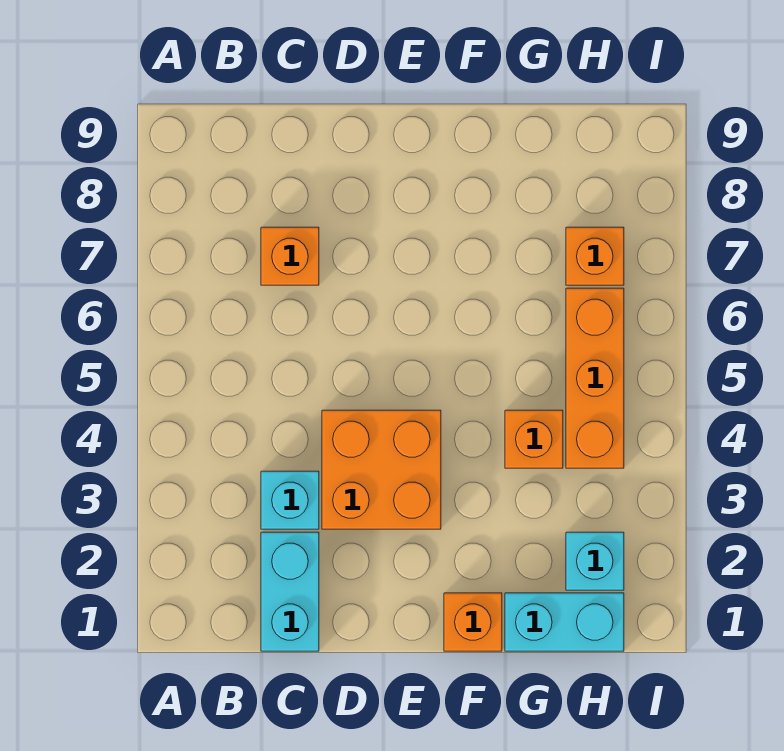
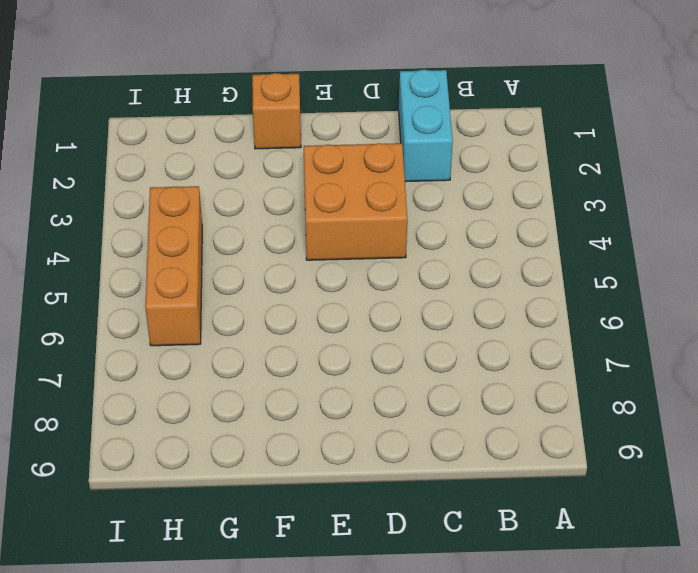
none -> cyan 1x1 brick [261,471,319,529]
none -> orange 1x1 brick [261,227,319,285]

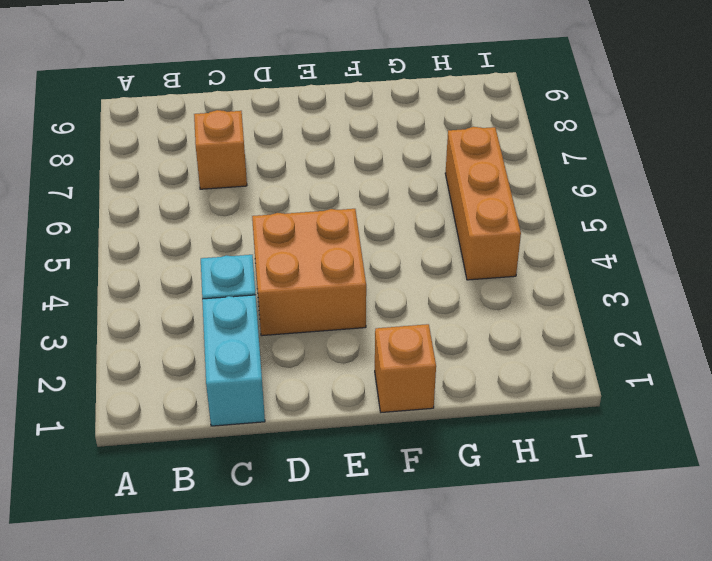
none -> cyan 1x2 brick [505,593,624,651]
none -> orange 1x1 brick [505,410,563,468]

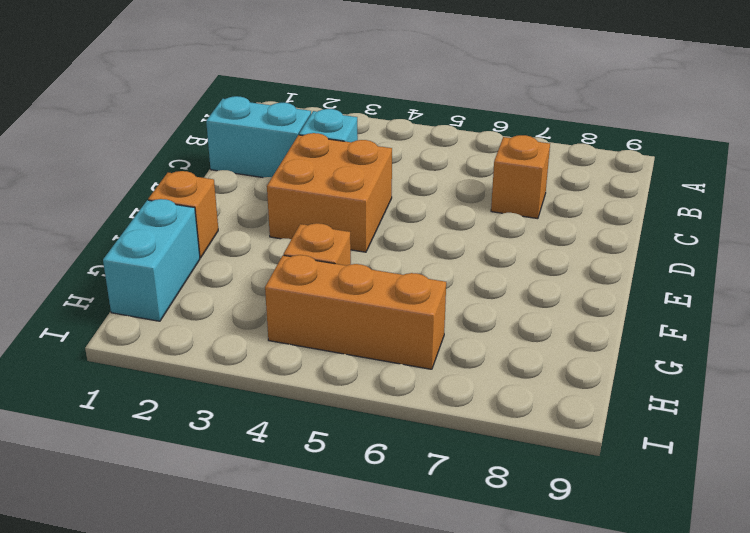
none -> cyan 1x1 brick [566,532,624,590]
none -> orange 1x1 brick [566,227,624,285]

